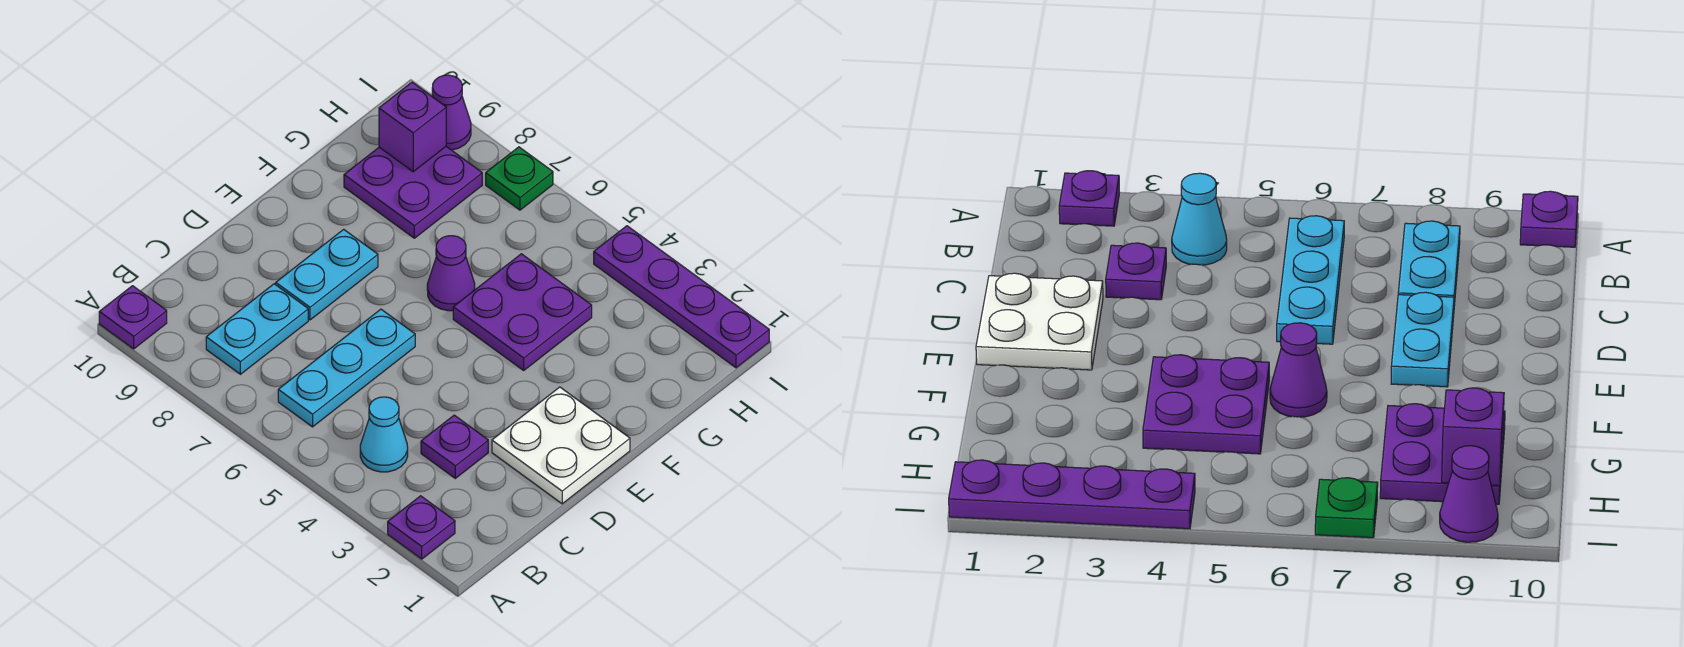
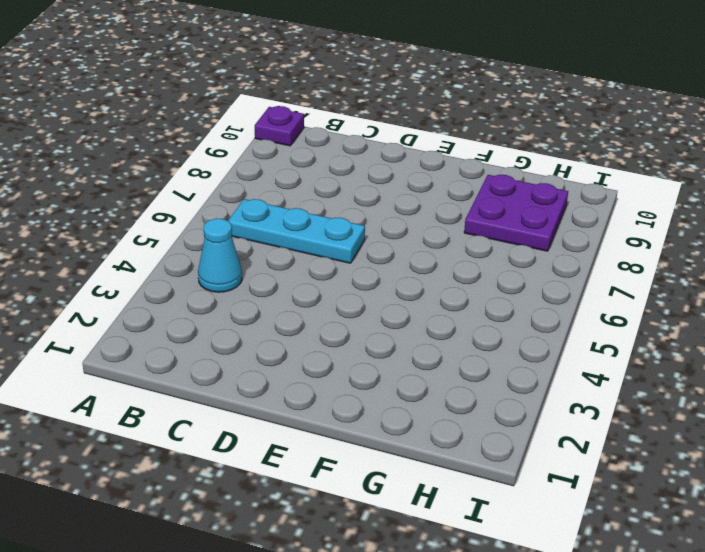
none -> purple 1x1 plate [388,496,455,559]
none -> cyan 1x2 plate [206,284,308,374]
none -> purple 1x1 plate [421,415,488,478]

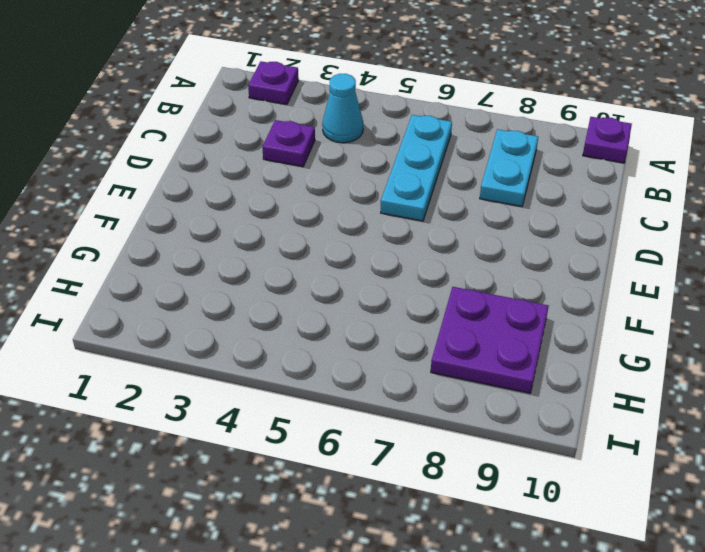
none -> white 2x2 plate [492,387,630,504]
none -> cyan 1x2 plate [276,229,378,320]
none -> purple 2x2 plate [453,254,592,370]

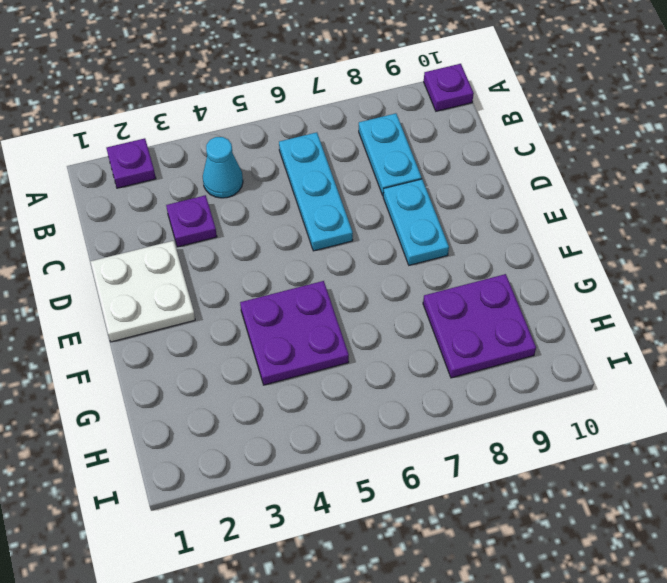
none -> purple 1x1 cone [427,236,475,311]
none -> purple 1x4 plate [594,226,769,368]
none -> green 1x1 plate [486,147,553,210]

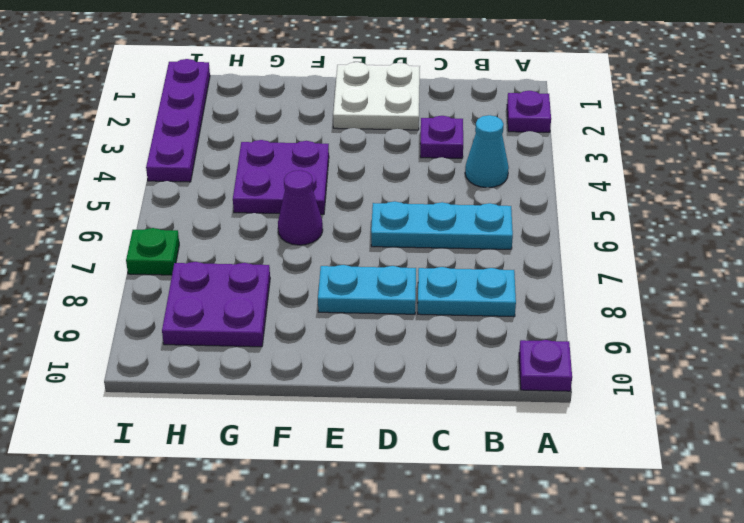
none -> purple 1x1 cone [432,75,471,150]
none -> purple 1x1 brick [379,82,446,172]

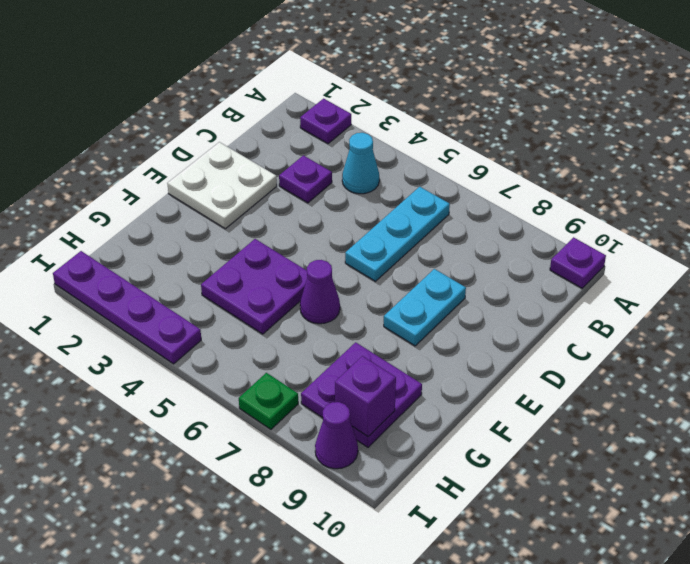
none -> cyan 1x2 plate [206,284,308,374]

